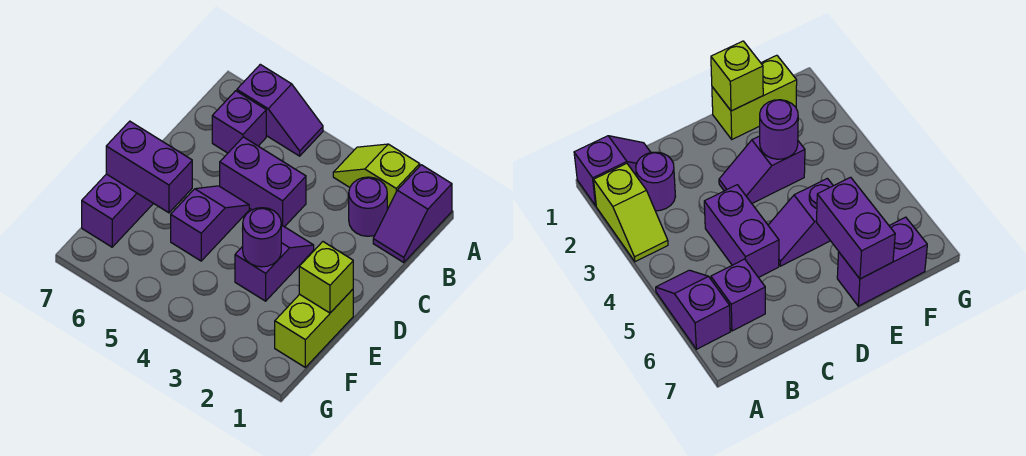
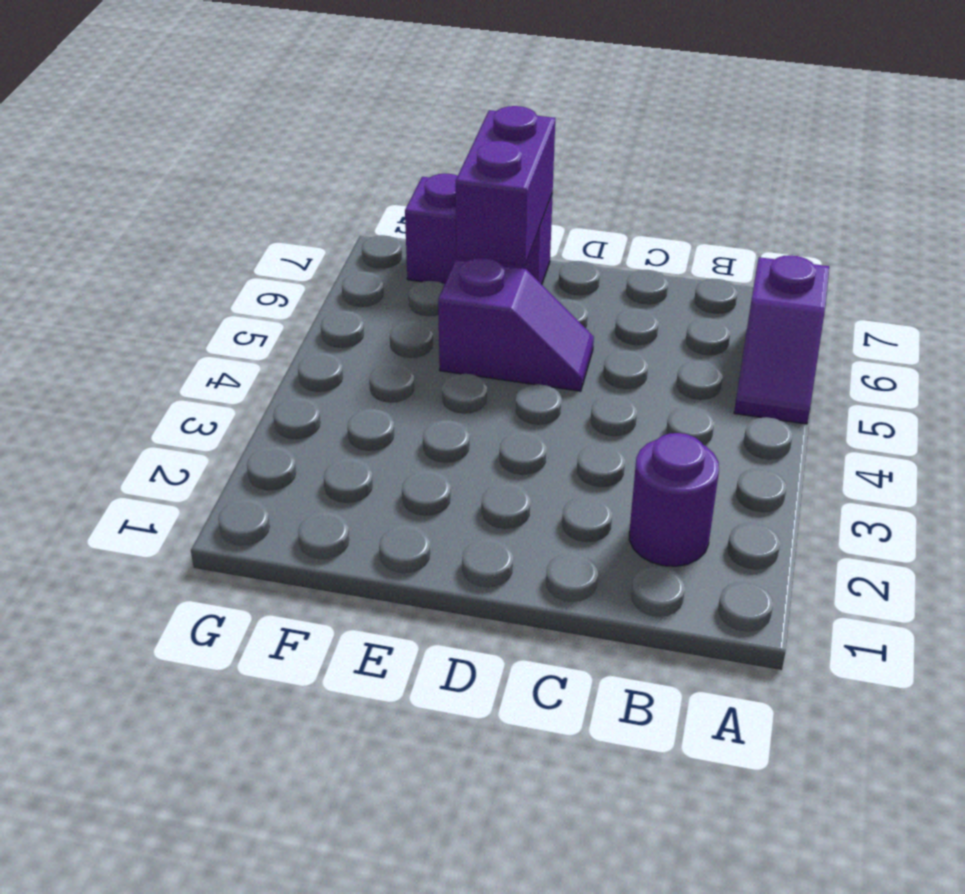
none -> purple 1x2 slope [373,165,452,263]
none -> lime 1x2 slope [333,144,420,209]
none -> purple 1x1 brick [212,91,266,153]

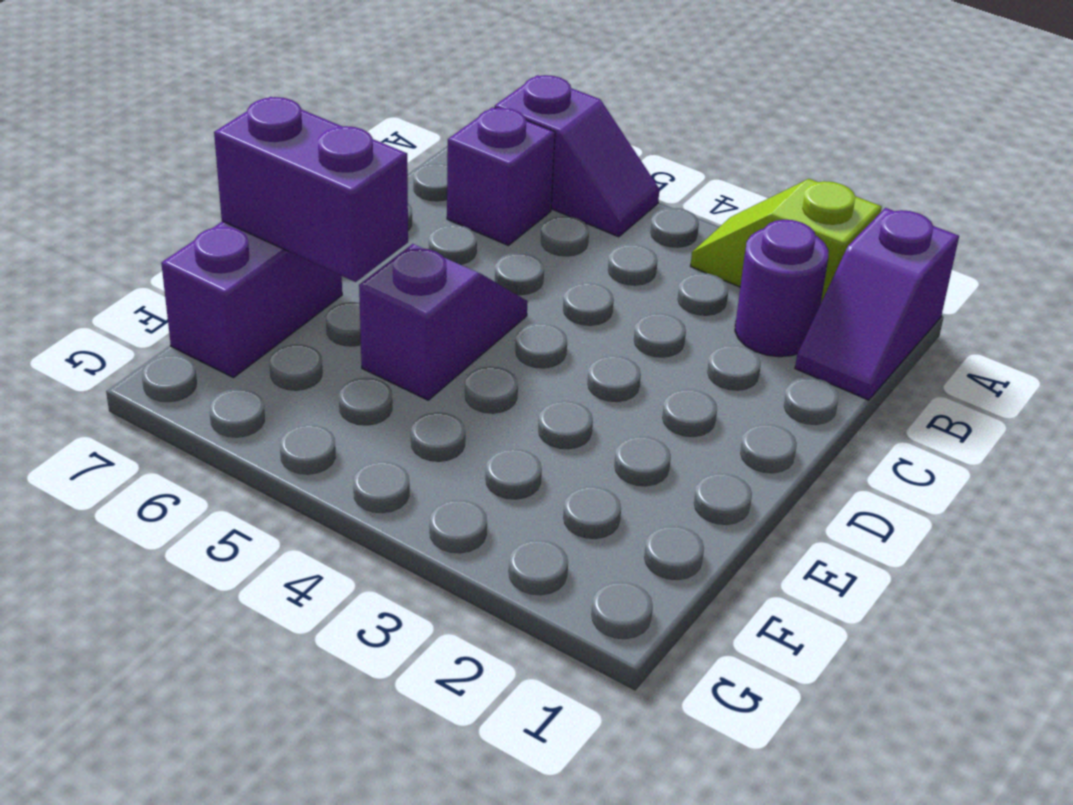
none -> purple 1x2 brick [220,137,306,227]
none -> purple 1x2 slope [235,226,314,301]
none -> lime 1x2 brick [275,289,353,367]

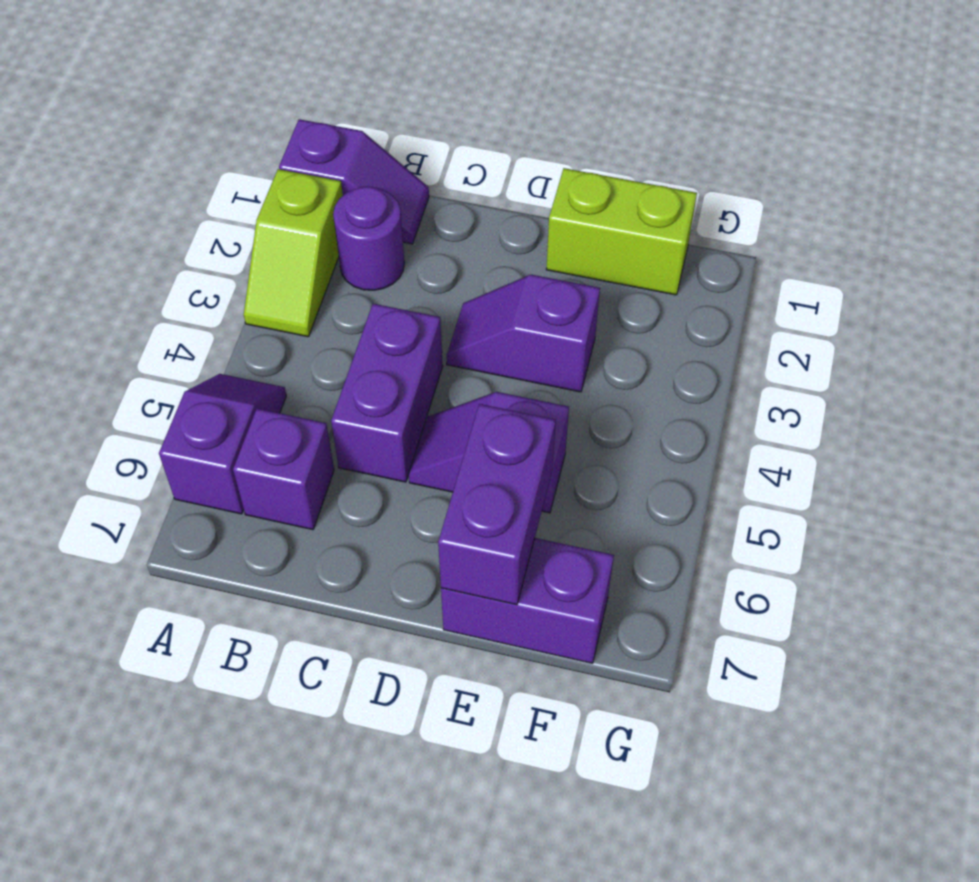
none -> lime 1x1 brick [299,242,353,313]
none -> purple 1x1 round brick [242,208,281,267]

